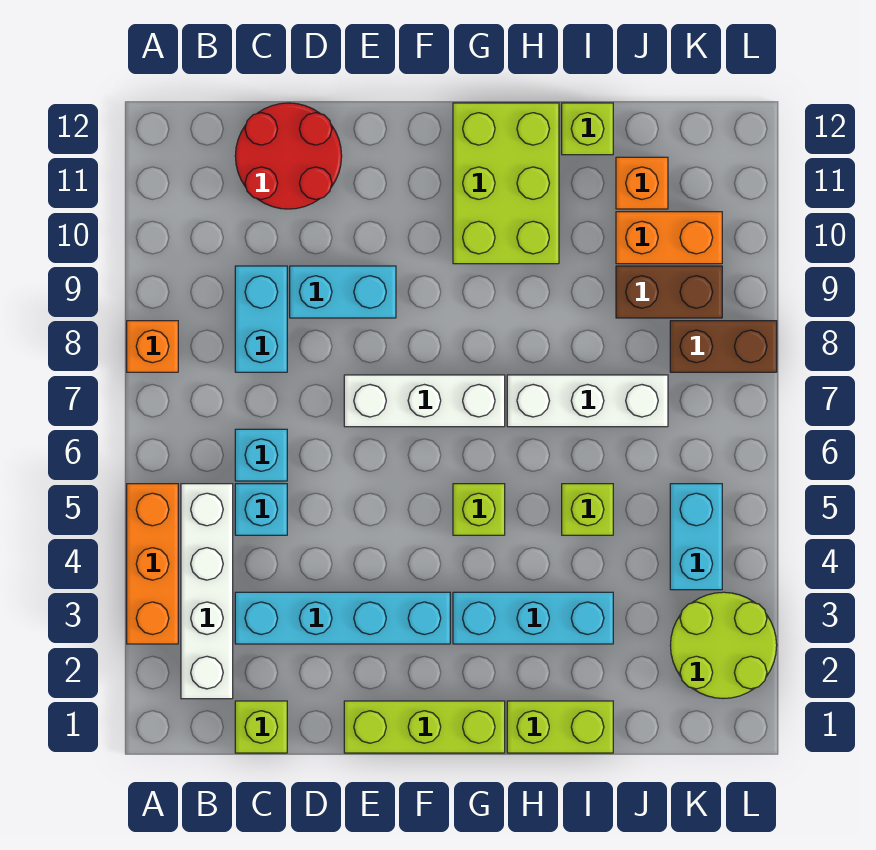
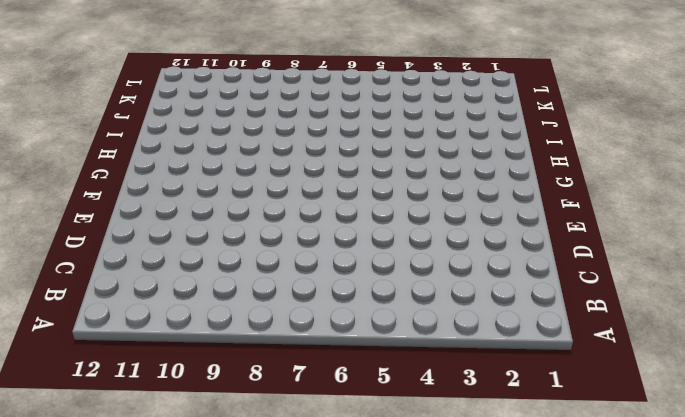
none -> orange 1x3 brick [127,484,178,644]
none -> orange 1x1 brick [127,321,178,372]
none -> white 1x4 brick [181,484,233,699]

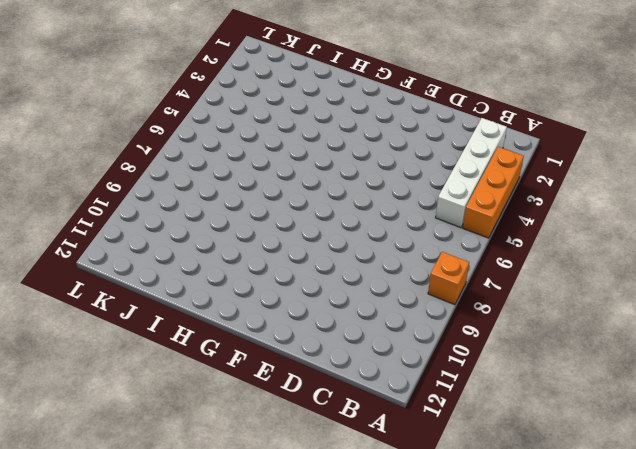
none -> lime 1x1 brick [235,701,287,753]
none -> cyan 1x4 brick [235,592,450,644]
none -> cyan 1x1 brick [235,484,287,535]

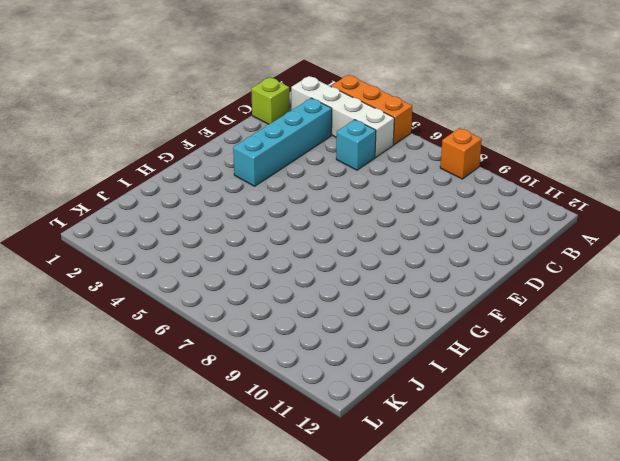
none -> cyan 1x1 brick [235,429,287,481]
none -> cyan 1x2 brick [235,266,287,372]
none -> red 2x2 round brick [235,103,342,209]

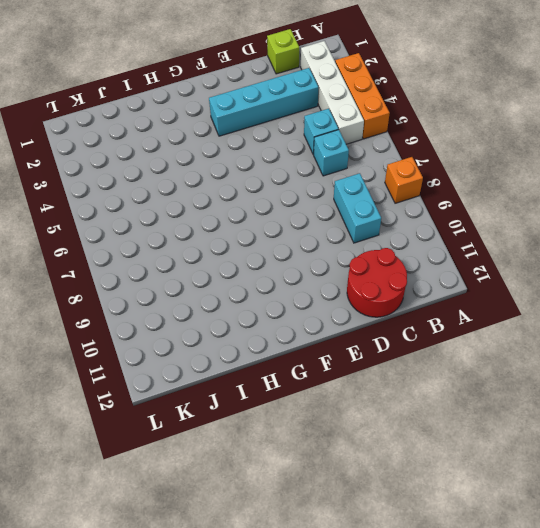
none -> cyan 1x2 brick [290,266,396,318]
none -> lime 1x3 brick [344,701,505,753]
none -> white 1x3 brick [344,375,505,427]

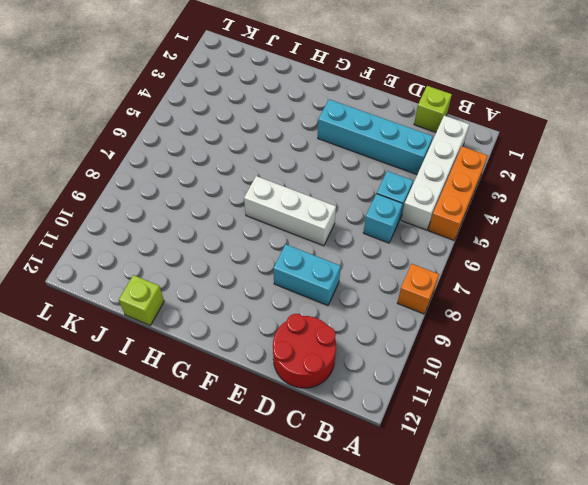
none -> cyan 1x2 brick [235,266,287,372]
none -> lime 1x3 brick [344,701,505,753]
none -> cyan 1x3 brick [453,592,613,644]

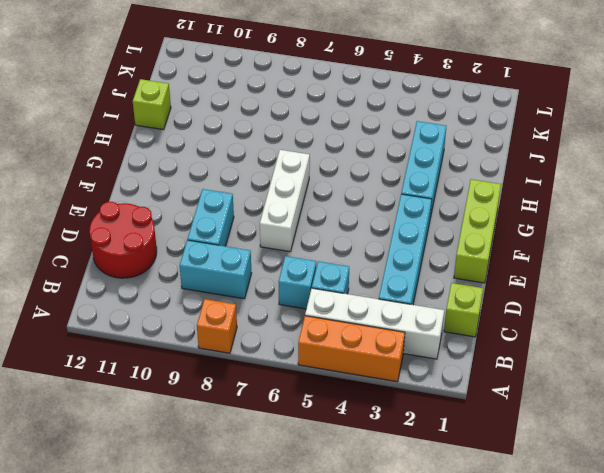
none -> lime 1x1 brick [453,484,505,535]
none -> lime 2x3 brick [453,103,559,264]
none -> lime 1x2 brick [507,701,613,753]

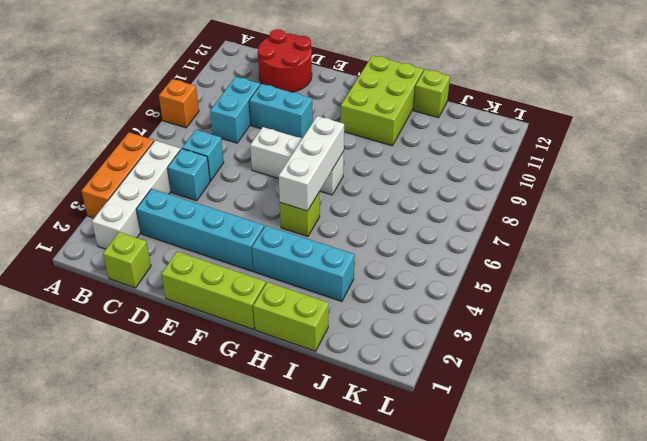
white 1x3 brick [279,116,344,211] -> white 1x3 brick turned to [507,375,668,427]
none -> lime 1x1 brick [562,484,613,535]
none -> brown 1x2 brick [616,266,722,318]
none -> orange 1x2 brick [616,212,722,264]

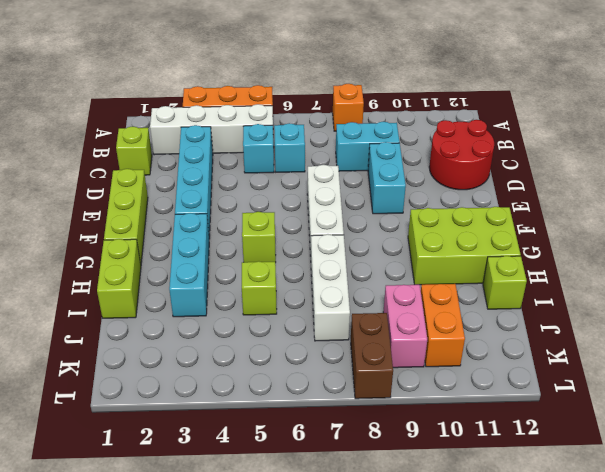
pink 1x2 brick [383,284,427,368] -> brown 1x2 brick [616,266,722,318]
none -> orange 1x1 brick [616,157,668,209]
none -> lime 2x2 round brick [670,592,777,699]
none -> cyan 1x2 brick [670,484,722,590]

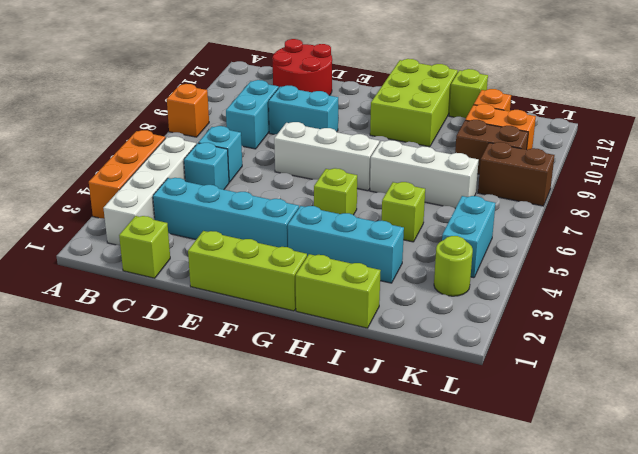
lime 1x1 round brick [434,236,473,296] -> lime 2x2 round brick [670,592,777,699]

